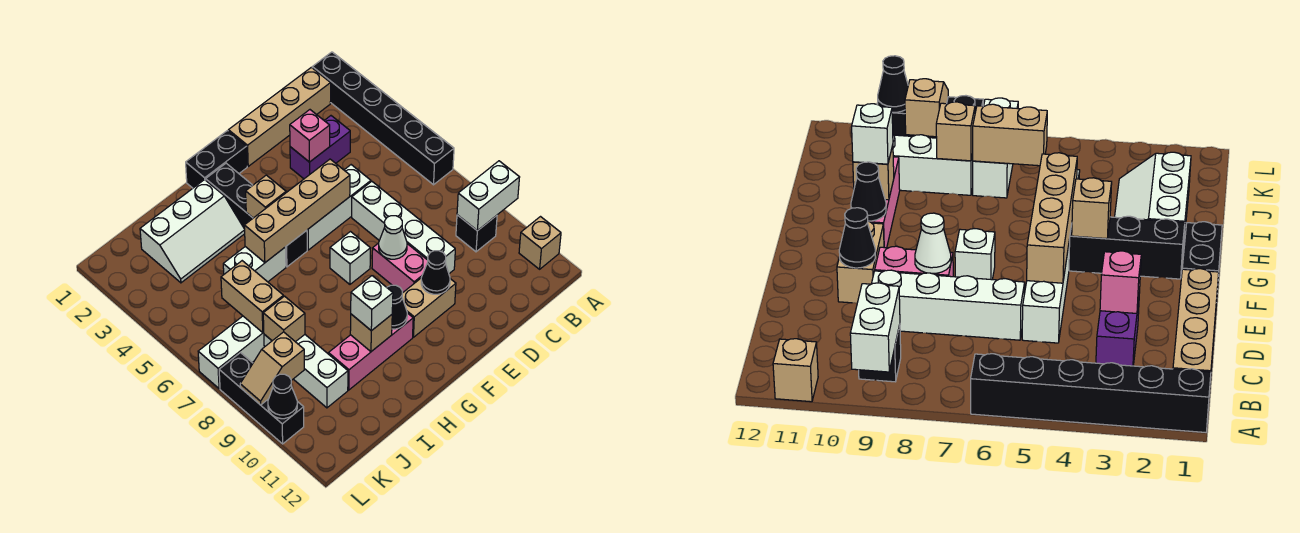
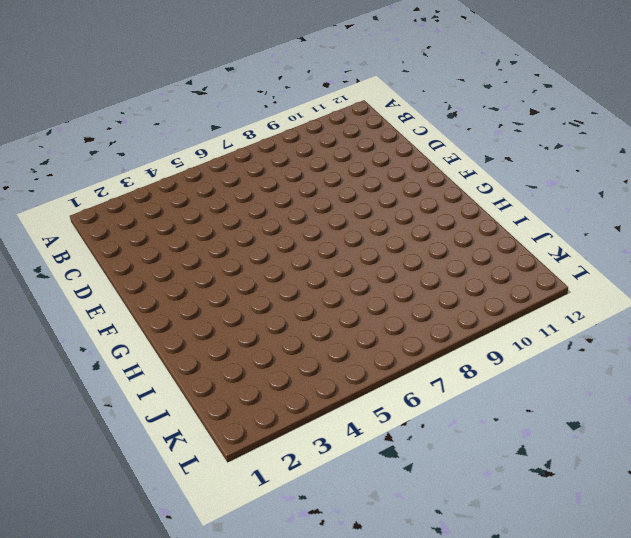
none -> black 1x6 brick [312,52,454,185]
none -> tan 1x1 brick [519,217,561,269]
none -> tan 1x4 brick [228,67,331,166]
none -> black 1x1 brick [456,215,497,252]

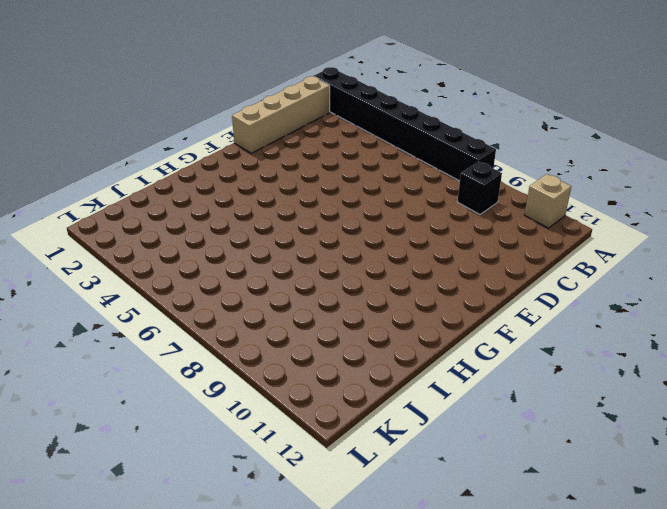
black 1x8 brick [314,67,496,181] -> black 1x6 brick [312,52,454,185]
none -> purple 1x2 brick [290,116,350,179]
none -> white 1x3 brick [307,165,371,250]
none -> white 1x4 brick [352,181,455,274]
none -> pink 1x2 brick [372,243,428,293]

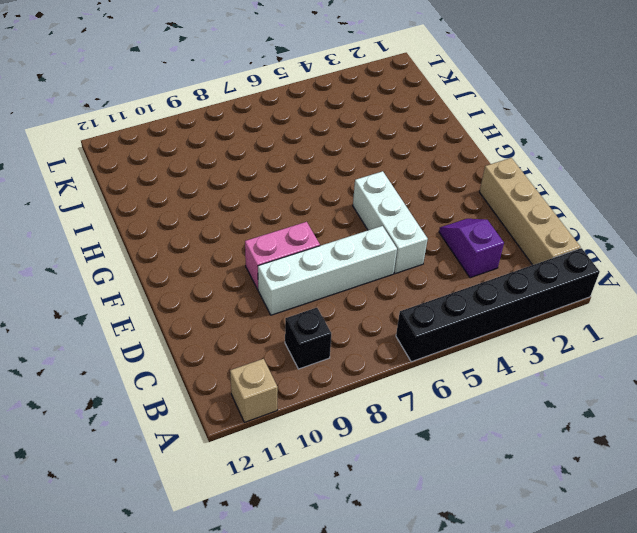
purple 1x2 slope [439,219,504,278] -> purple 1x2 brick [290,116,350,179]
none -> tan 1x2 brick [402,278,456,337]
none -> black 1x2 brick [186,131,247,188]
none -> white 1x1 brick [330,232,371,284]
none -> black 1x4 brick [206,163,307,267]

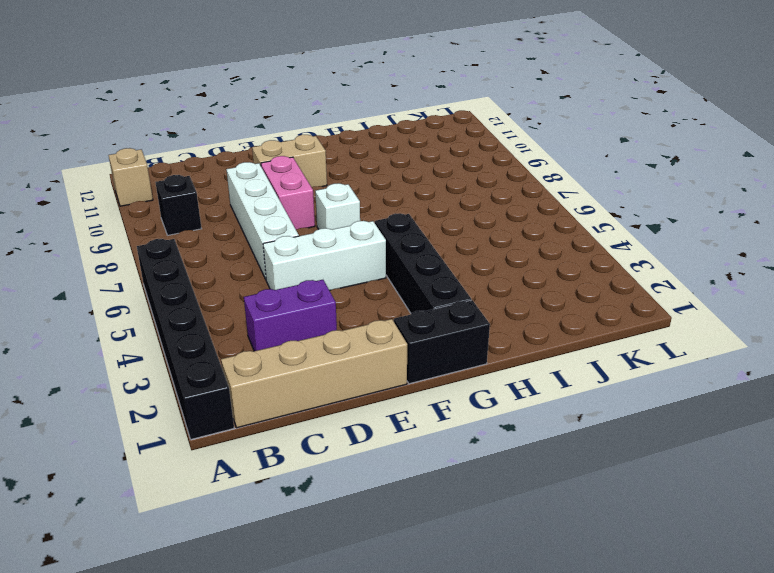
none -> pink 1x3 brick [329,313,413,390]
none -> white 2x3 slope [140,180,245,283]
none -> white 1x2 brick [223,247,286,282]
none -> white 1x3 brick [198,316,264,389]

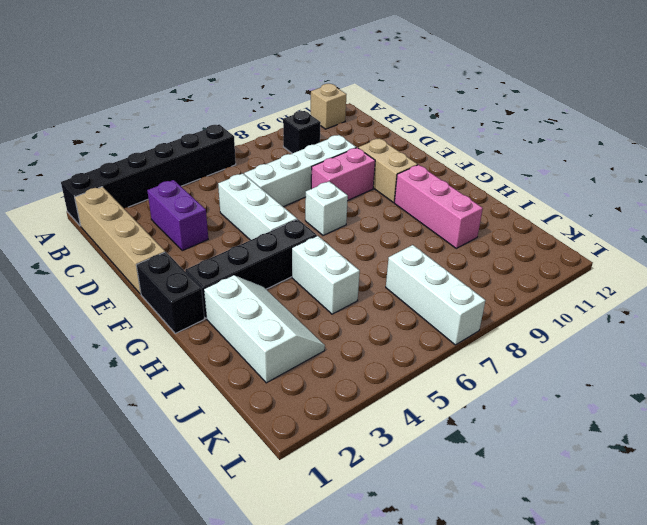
none -> white 1x3 brick [264,334,348,408]
none -> black 1x3 brick [219,353,304,444]
none -> white 1x2 brick [457,161,520,231]
none -> pink 1x1 brick [290,110,330,162]

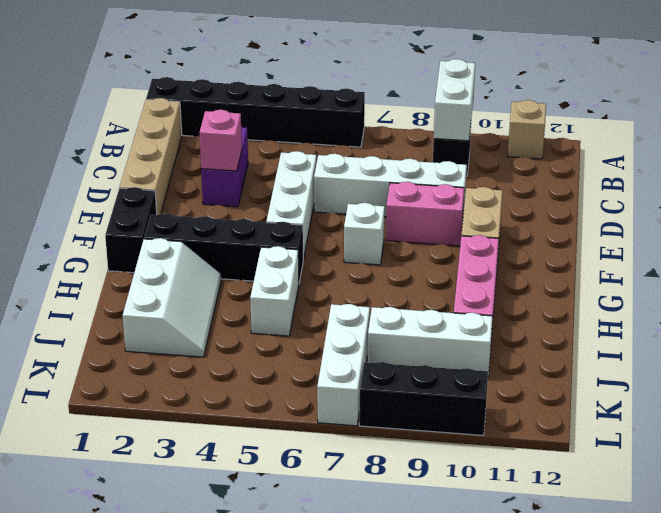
none -> tan 1x4 brick [244,159,350,263]
none -> white 1x1 cone [379,216,407,259]
none -> black 1x1 cone [421,251,450,294]
none -> tan 1x1 brick [246,175,286,218]

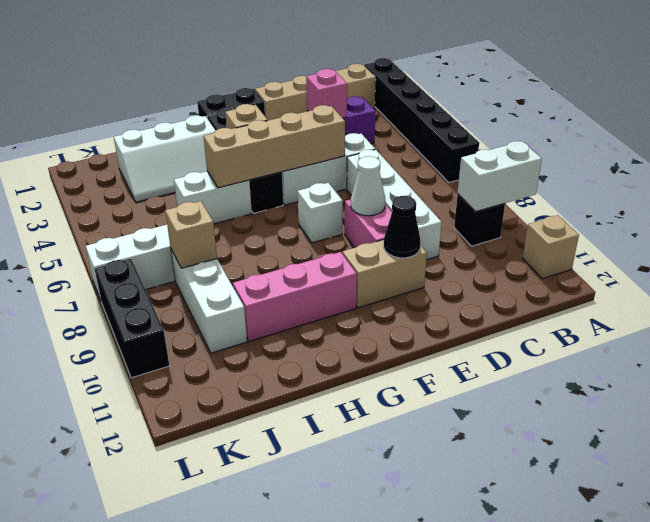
none -> black 1x1 cone [387,285,407,329]
none -> tan 1x1 brick [350,314,392,352]
none -> tan 1x2 brick [221,261,284,333]
none -> tan 1x2 slope [240,332,304,405]

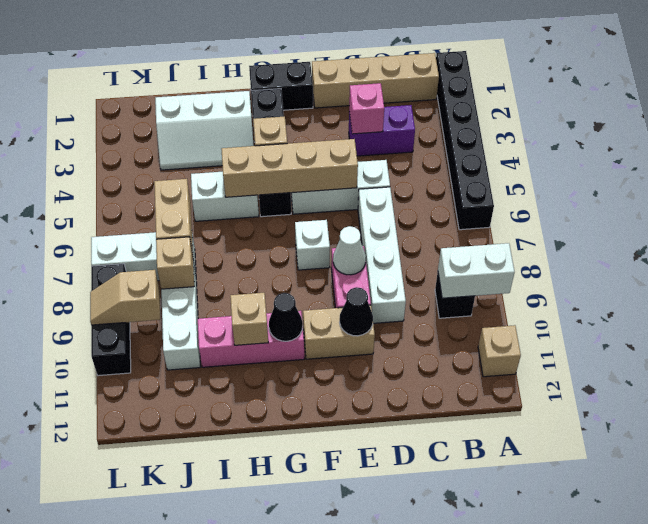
none -> black 1x1 cone [268,374,297,419]
none -> white 1x1 brick [351,276,393,331]

